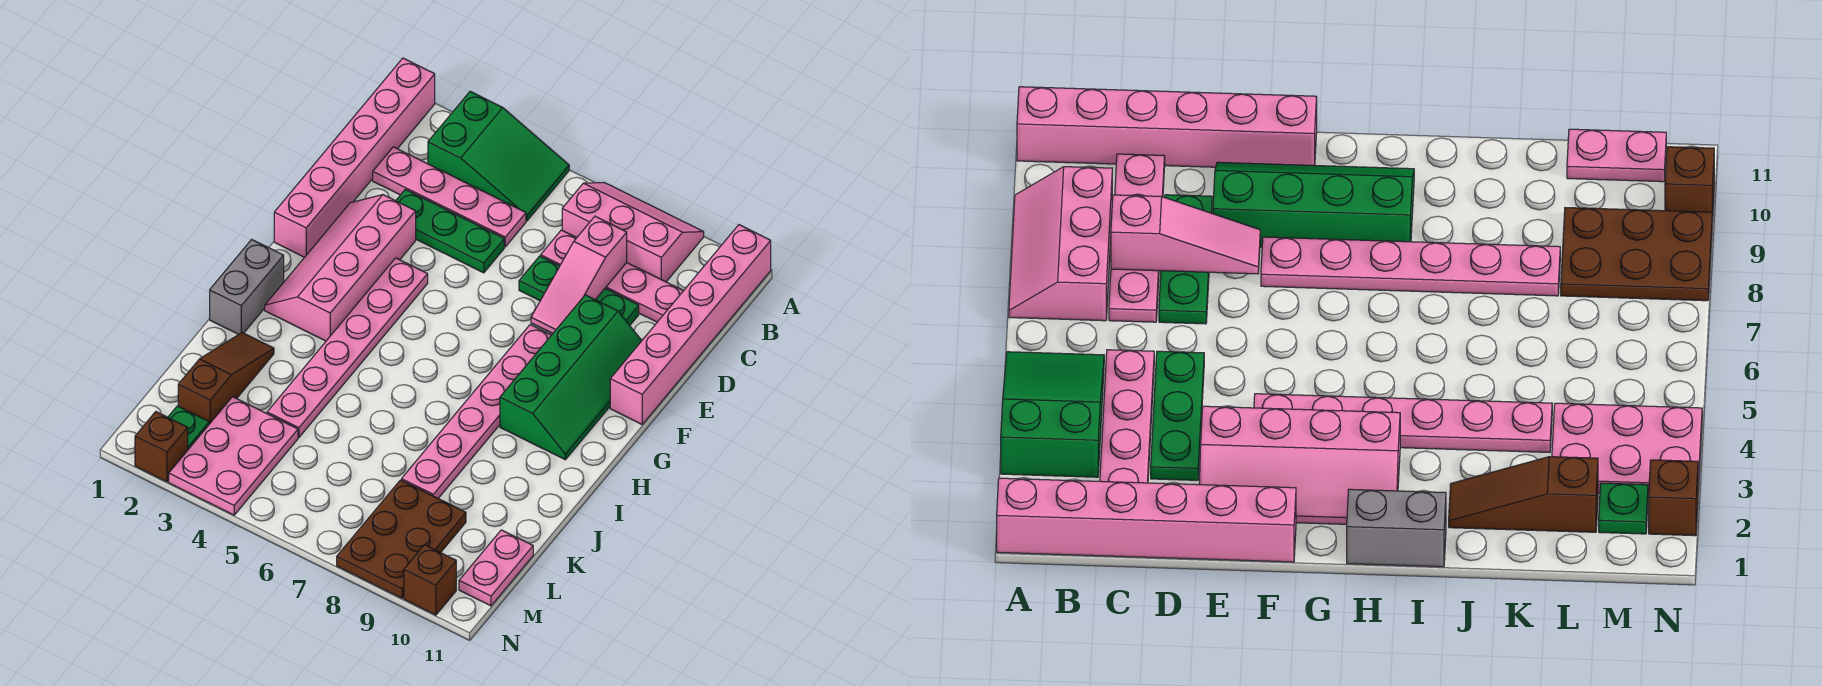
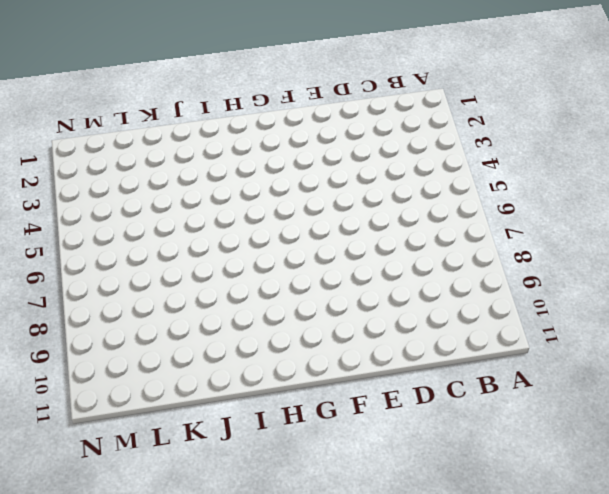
none -> pink 1x6 brick [274,58,435,257]
none -> green 2x3 slope [428,91,569,221]
none -> pink 2x3 slope [562,183,704,282]

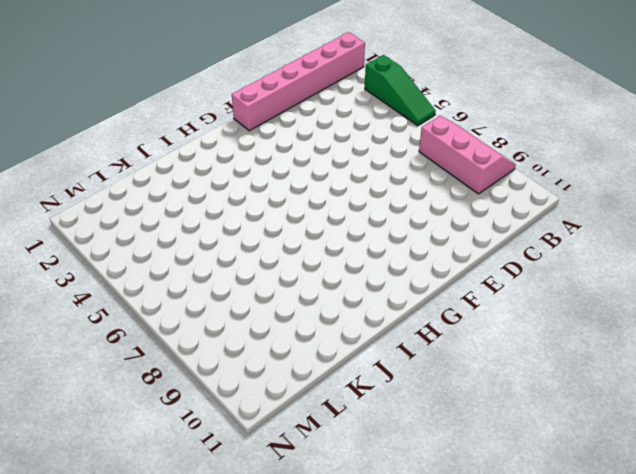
green 1x3 slope [365,55,436,125] -> green 2x3 slope [428,91,569,221]
none -> pink 1x6 brick [610,225,771,424]
none -> pink 1x4 plate [373,147,526,247]
none -> pink 1x4 plate [541,230,683,322]

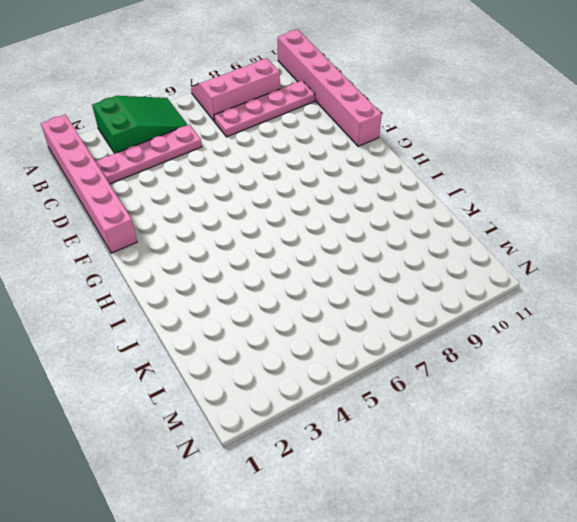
none -> green 1x3 plate [396,189,504,273]
none -> green 1x3 plate [519,256,639,325]
none -> pink 2x4 slope [265,195,416,341]

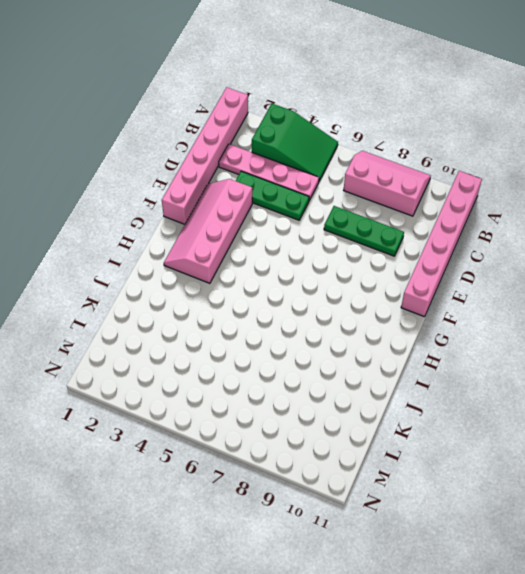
none -> pink 1x4 plate [541,230,683,322]
none -> green 2x4 slope [500,295,642,460]
none -> pink 1x6 plate [267,258,428,437]

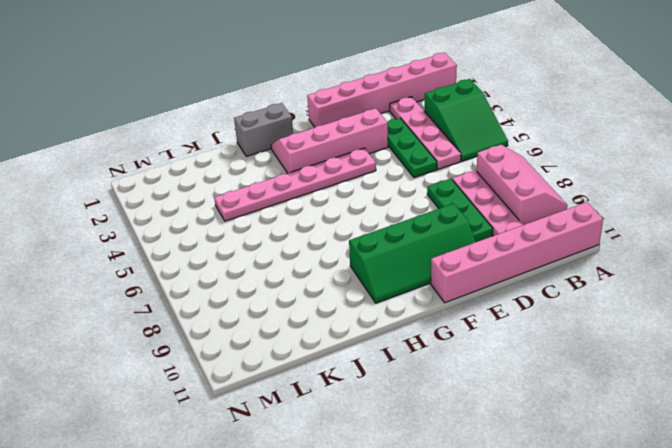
none -> pink 1x6 plate [402,325,551,498]
none -> brown 1x3 slope [178,333,274,424]
none -> pink 2x3 plate [169,397,298,515]

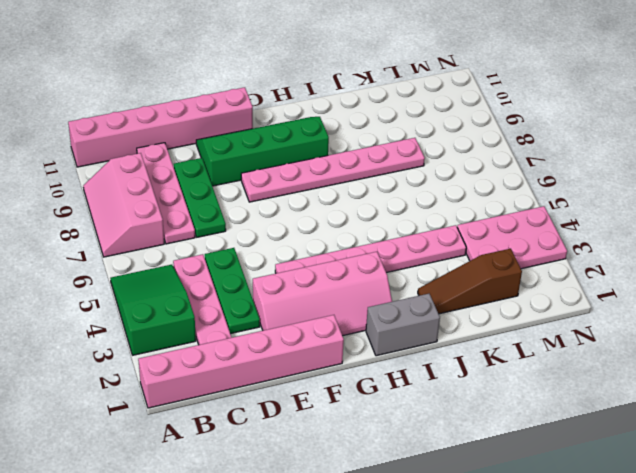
none -> brown 2x3 plate [337,480,466,598]
none -> pink 1x2 plate [459,530,533,606]
none -> green 1x1 plate [168,406,209,449]

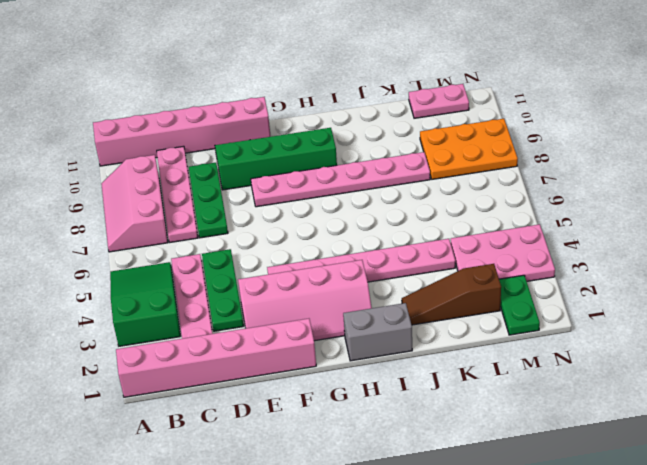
orange 2x3 plate [420,119,518,179] -> brown 2x3 plate [337,480,466,598]
green 1x2 plate [499,275,540,335] -> green 1x1 plate [168,406,209,449]
none -> brown 1x1 brick [135,412,188,482]
none -> brown 1x1 brick [404,545,456,615]
none -> pink 1x3 slope [531,216,627,333]

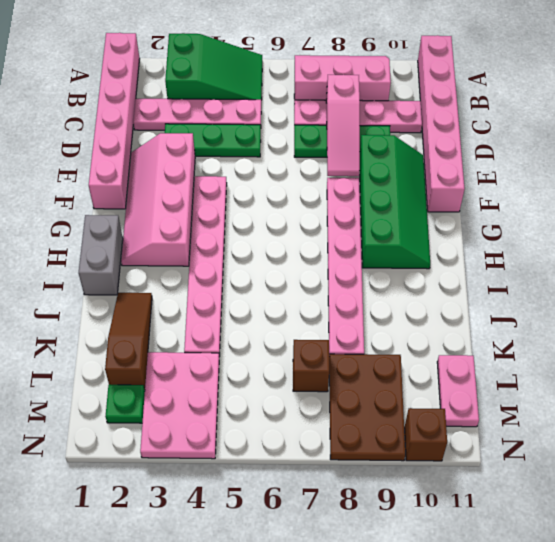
brown 1x1 brick [293,340,329,392] -> brown 1x1 brick moved to [135,412,188,482]

